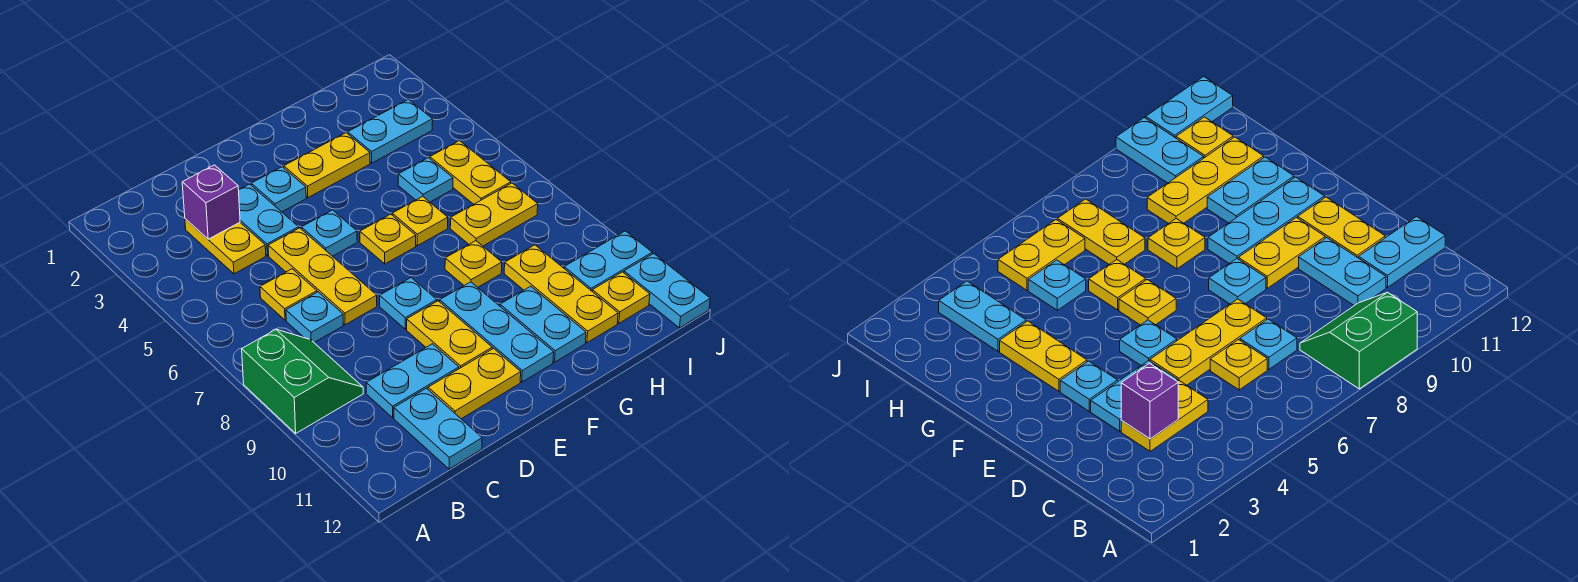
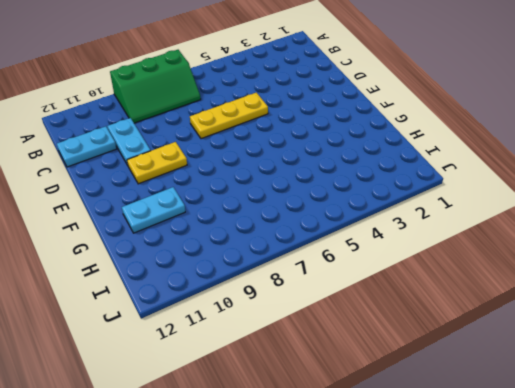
green 2x3 slope [110,50,201,123] -> green 2x2 slope [242,330,363,433]
none -> yellow 1x2 plate [185,219,266,274]
none -> yellow 1x1 plate [260,269,317,320]
none -> cyan 1x1 plate [286,292,343,342]

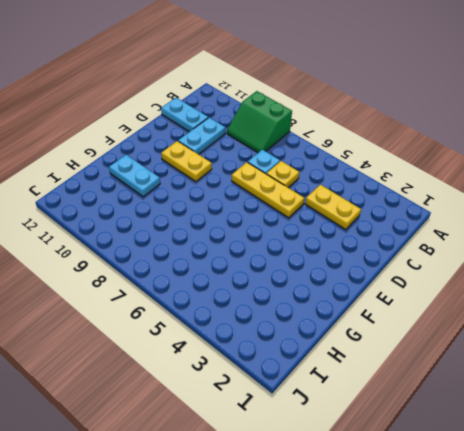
none -> cyan 1x2 plate [239,184,299,255]
none -> yellow 1x2 plate [428,348,521,419]
none -> cyan 1x1 plate [251,167,306,212]

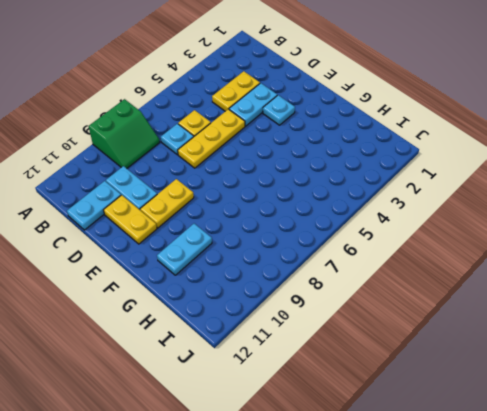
none -> cyan 1x1 plate [301,210,357,256]
none -> cyan 1x1 plate [380,278,437,329]
none -> yellow 1x2 plate [284,133,370,198]

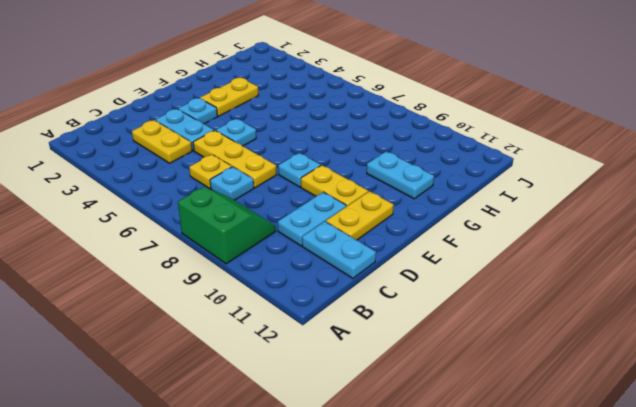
none -> yellow 1x1 plate [360,214,416,264]
none -> cyan 1x3 plate [440,282,554,382]
none -> yellow 1x1 plate [392,196,448,246]

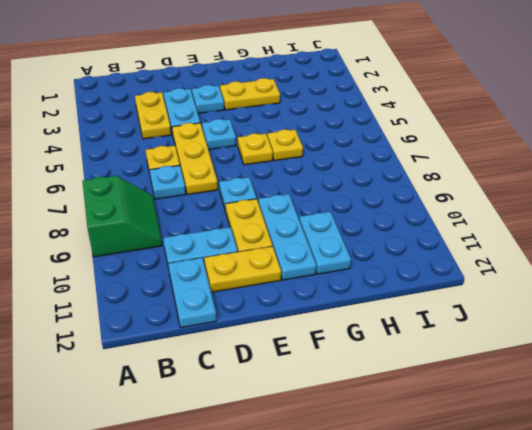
none -> yellow 1x1 plate [445,241,502,287]
none -> cyan 1x2 plate [348,99,433,163]
none -> cyan 1x1 plate [398,158,453,202]

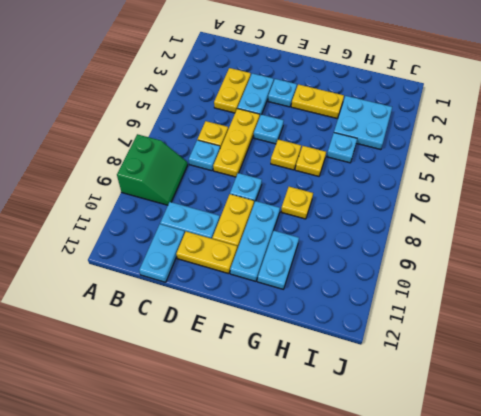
cyan 2x2 plate [334,96,392,150] -> cyan 1x2 plate [348,99,433,163]
none -> yellow 1x2 plate [450,183,538,246]
none -> yellow 1x3 plate [504,245,618,343]
none -> yellow 1x2 plate [430,141,511,204]

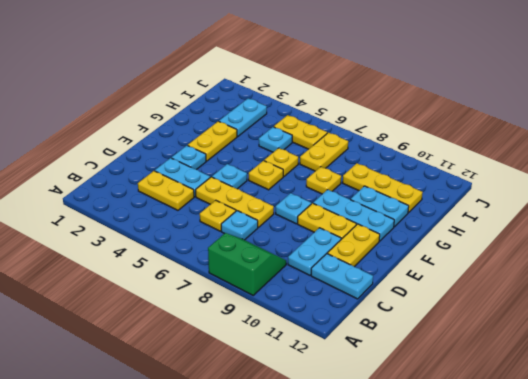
none -> cyan 1x2 plate [564,231,652,291]
none -> yellow 1x1 plate [592,272,650,323]
none -> cyan 1x2 plate [624,253,710,328]

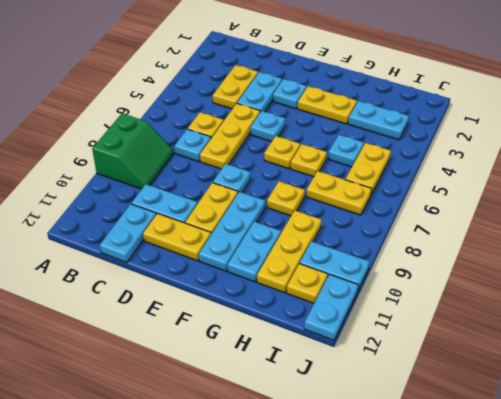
none -> purple 1x1 brick [182,165,240,239]

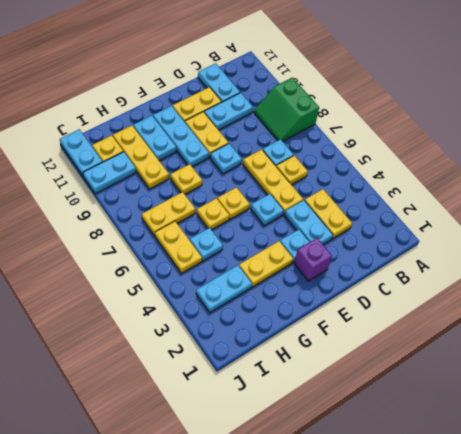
purple 1x1 brick [294,238,332,281] -> purple 1x1 brick moved to [182,165,240,239]

